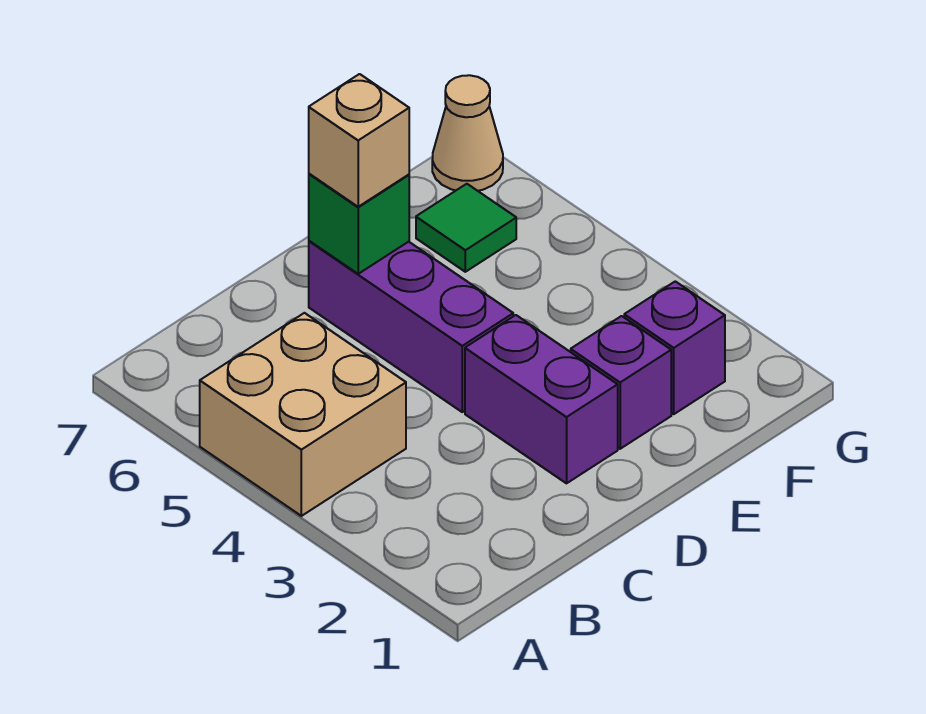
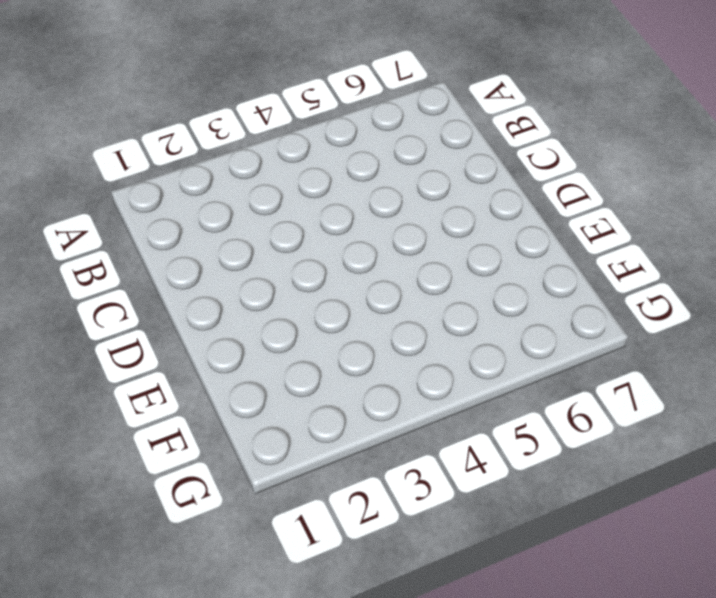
none -> tan 2x2 brick [200,313,406,516]
none -> purple 1x2 brick [465,315,618,483]

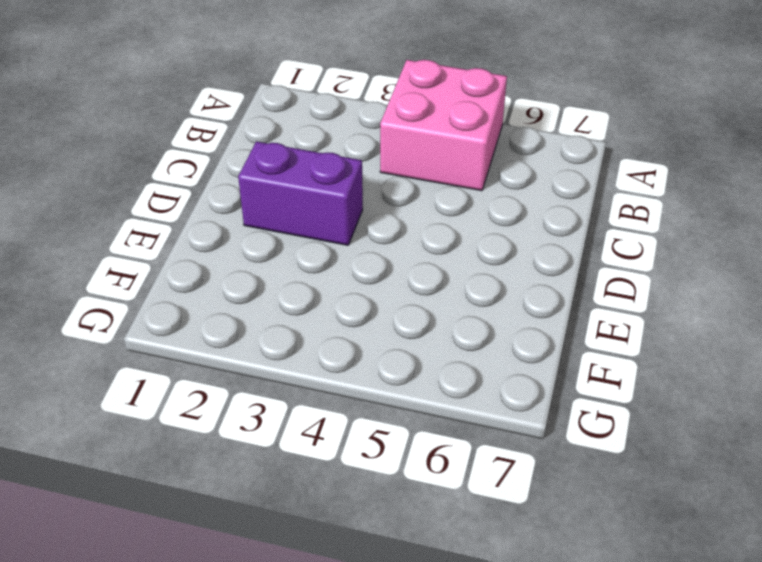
pink 2x2 brick [380,60,507,191] -> tan 2x2 brick [200,313,406,516]
none -> purple 1x3 brick [309,241,513,412]
none -> purple 1x1 brick [571,316,671,449]

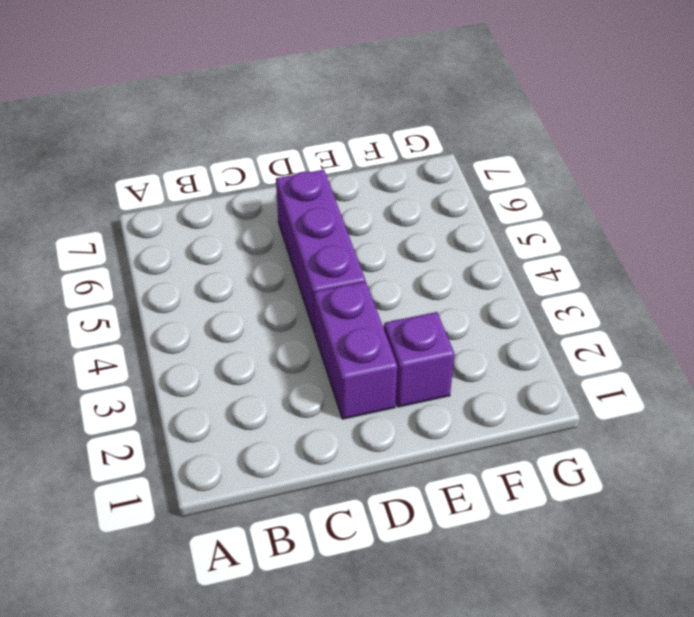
none -> tan 2x2 brick [200,313,406,516]
none -> purple 1x1 brick [624,281,725,414]

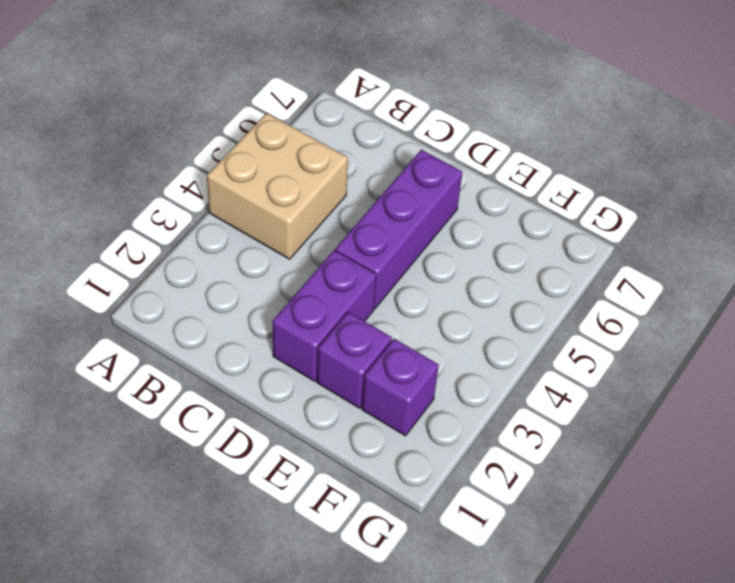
none -> green 1x1 tile [416,184,516,272]
none -> tan 1x1 cone [432,75,503,191]

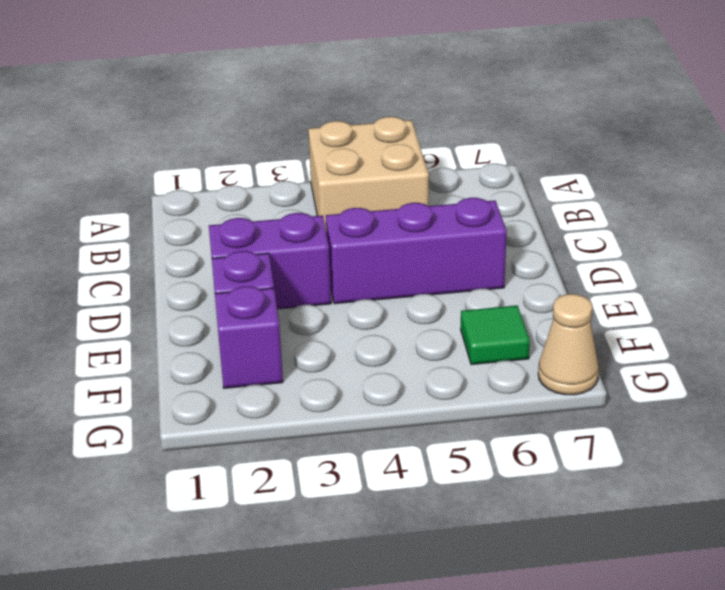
none -> green 1x1 brick [309,174,409,274]
none -> tan 1x1 brick [309,74,409,207]

